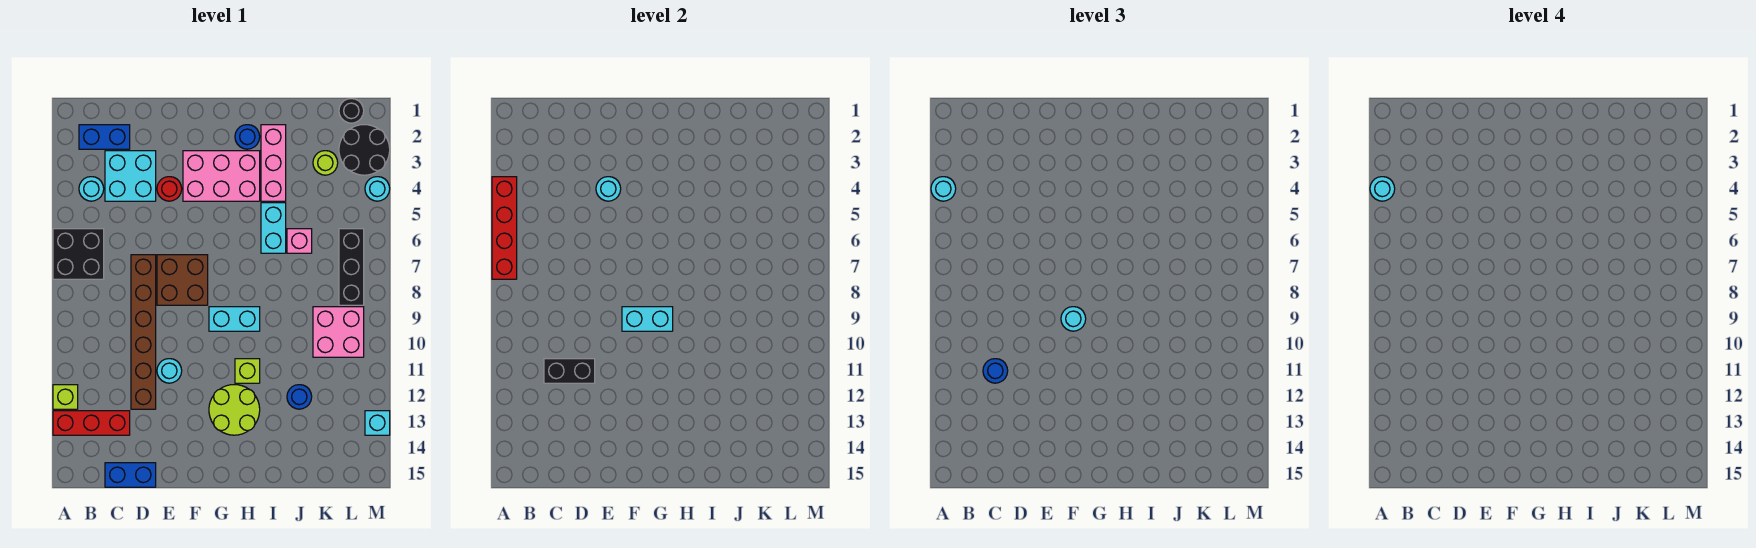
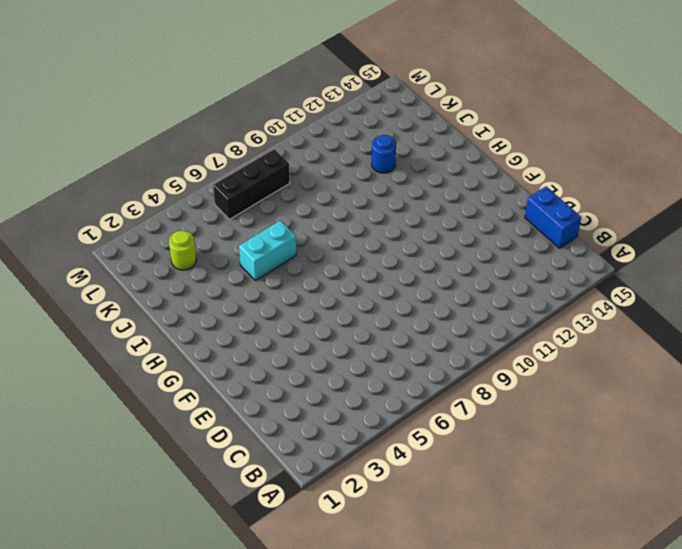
none -> black 2x2 brick [53,229,104,279]
none -> lime 1x1 brick [53,385,78,409]
none -> red 1x3 brick [53,411,130,435]
none -> blue 1x2 brick [79,125,130,149]

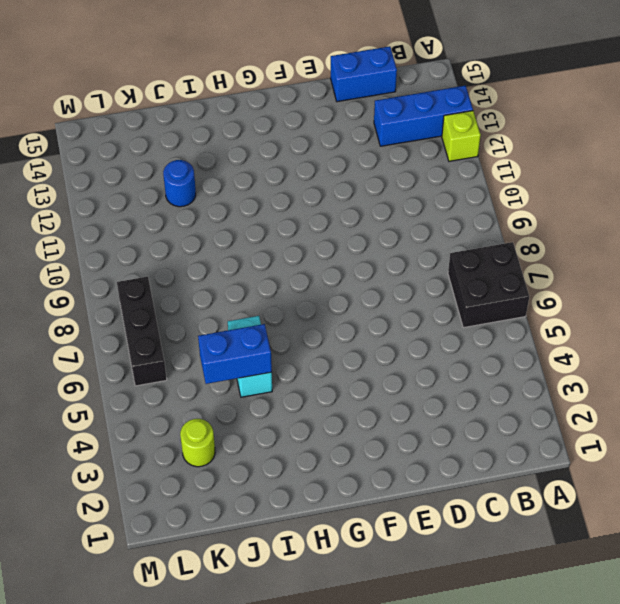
blue 1x3 brick [374,86,473,146] -> red 1x3 brick [53,411,130,435]
blue 1x2 brick [198,324,272,384] -> blue 1x2 brick moved to [79,125,130,149]
none -> cyan 1x1 round brick [79,177,104,201]
none -> cyan 2x2 brick [105,151,156,201]
none -> brown 1x6 brick [131,255,156,409]
none -> red 1x1 round brick [157,177,182,201]

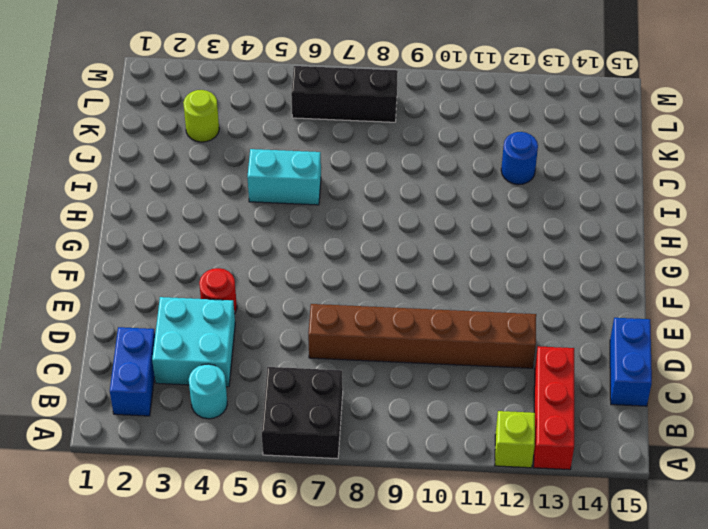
none -> brown 2x2 brick [157,255,208,305]
none -> cyan 1x1 round brick [157,359,182,383]
none -> pink 2x3 brick [183,151,260,201]
none -> cyan 1x2 brick [209,307,260,331]

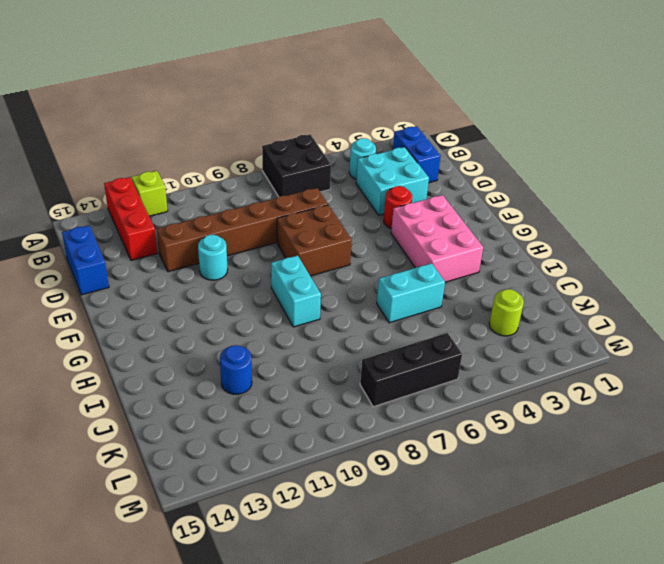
none -> lime 2x2 round brick [209,385,260,435]
none -> blue 1x1 round brick [235,125,260,149]
none -> lime 1x1 brick [235,359,260,383]
none -> pink 1x3 brick [261,125,286,201]

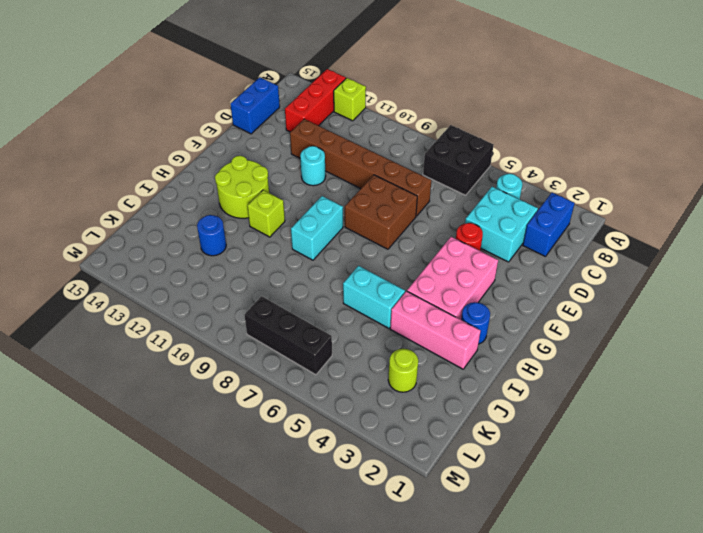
none -> pink 1x1 brick [287,229,312,253]
none -> pink 2x2 brick [313,307,364,357]
none -> black 1x1 round brick [339,99,364,123]
none -> black 2x2 round brick [339,125,390,175]

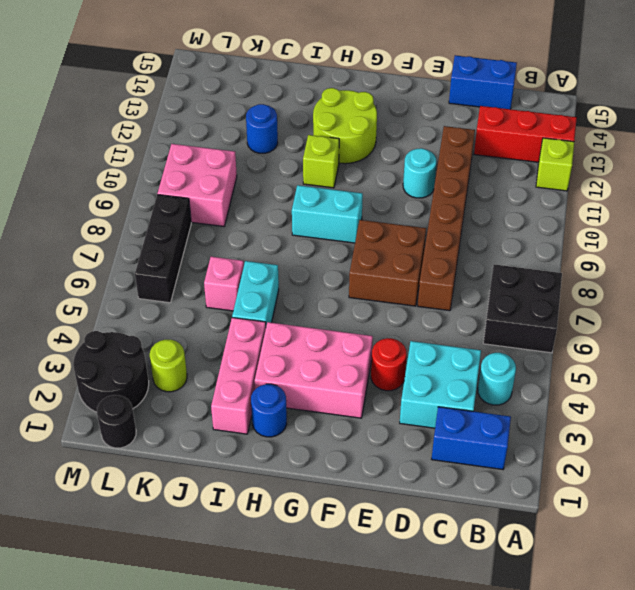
none -> cyan 1x1 round brick [365,177,390,201]
none -> cyan 1x1 brick [365,411,390,435]
none -> red 1x4 brick [492,177,517,279]
none -> black 1x2 brick [544,359,595,383]

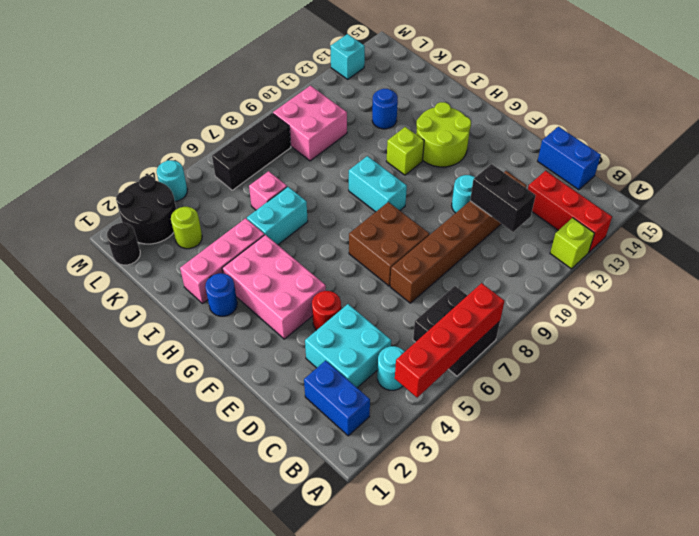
none -> cyan 1x1 round brick [596,177,621,201]
none -> cyan 1x2 brick [622,307,673,331]
none -> cyan 1x1 round brick [931,177,956,201]
none -> blue 1x1 round brick [983,359,1008,383]

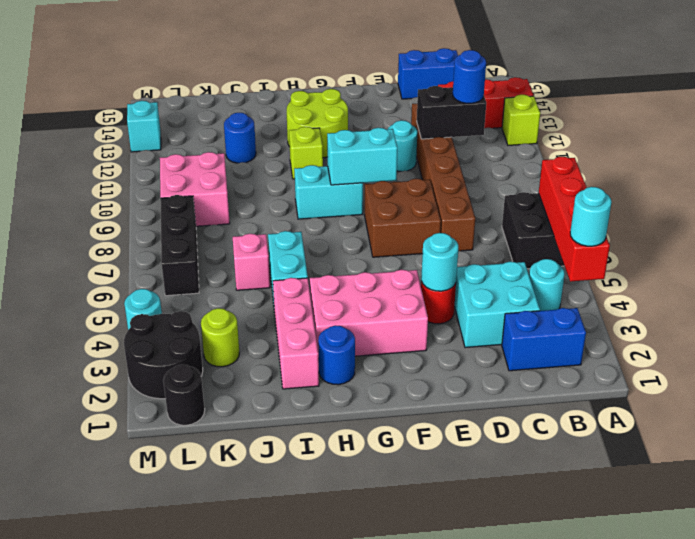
none -> cyan 1x1 round brick [1061,307,1086,331]
none -> cyan 1x1 round brick [1370,177,1395,201]

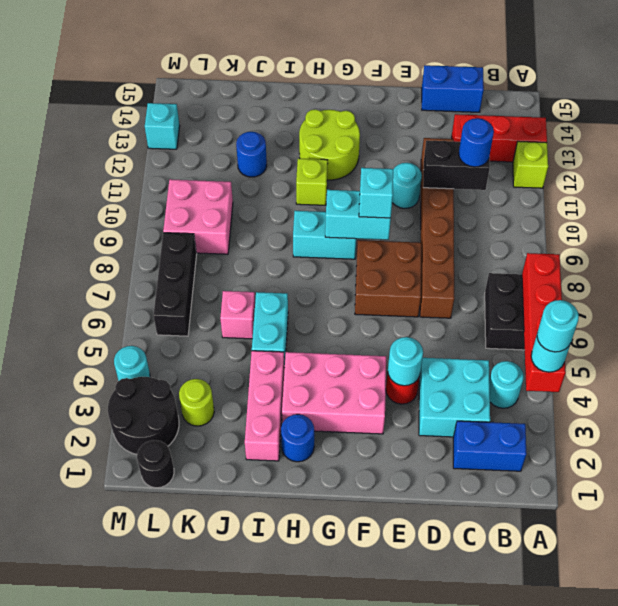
cyan 1x1 brick [359,168,393,218] -> cyan 1x1 round brick [1061,307,1086,331]

